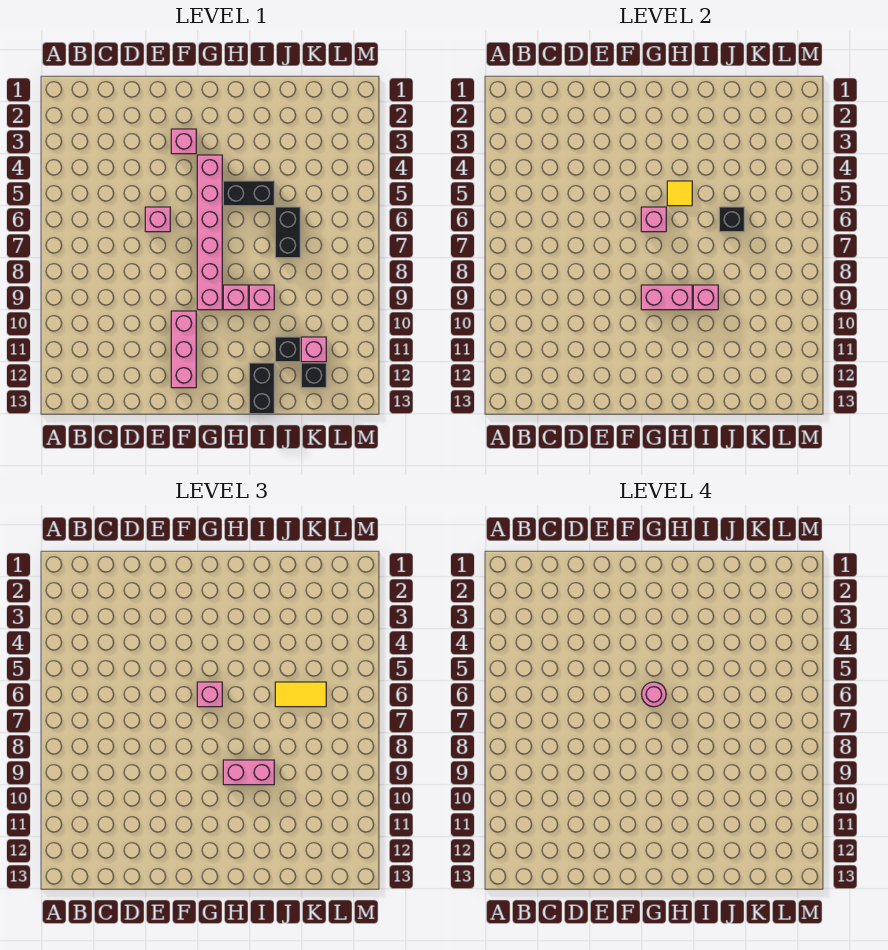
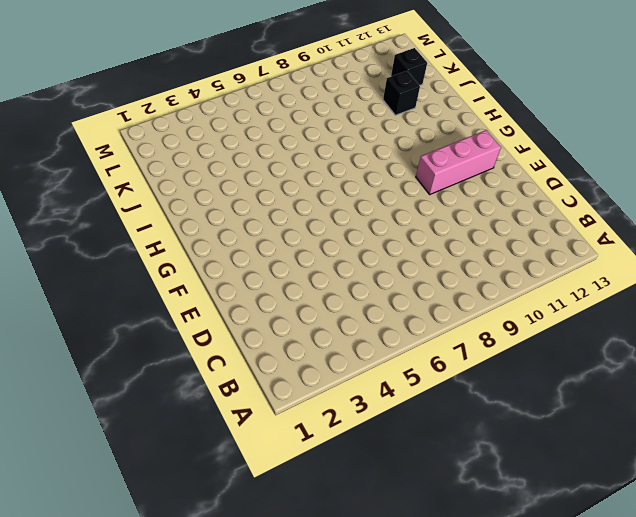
none -> pink 1x1 brick [145,207,170,232]
none -> pink 1x1 brick [171,129,196,154]
none -> pink 1x6 brick [197,155,222,310]

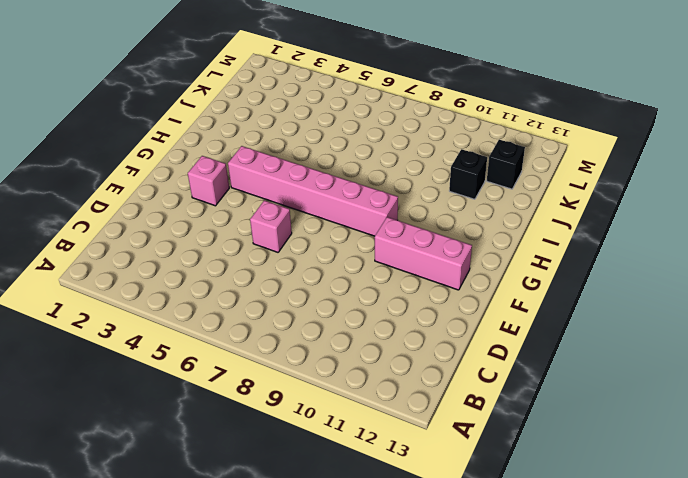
none -> black 1x2 brick [223,181,274,206]
none -> pink 1x1 brick [223,285,248,310]
none -> pink 1x1 brick [249,285,274,310]

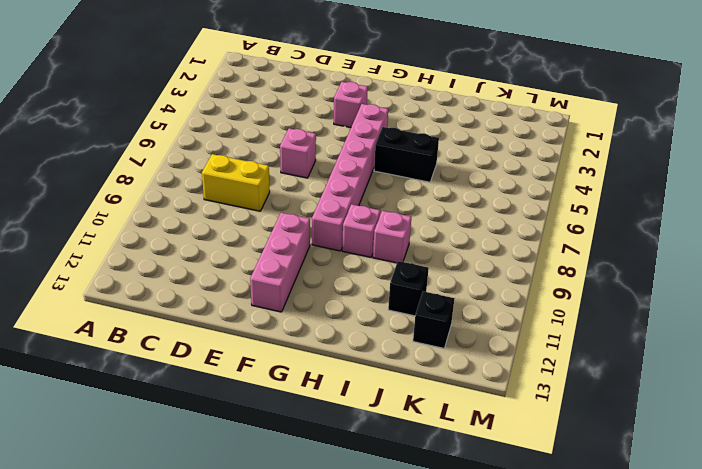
yellow 1x2 brick [202,154,270,211] -> none
none -> black 1x2 brick [249,363,274,414]
none -> black 1x2 brick [275,207,300,258]
none -> pink 1x1 brick [301,337,326,362]

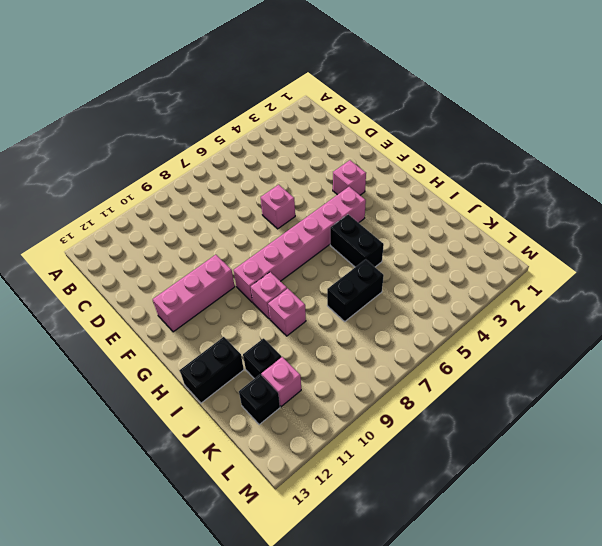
none -> pink 1x1 brick [641,207,666,232]
none -> pink 1x2 brick [641,285,692,310]
none -> yellow 1x1 tile [667,181,692,206]

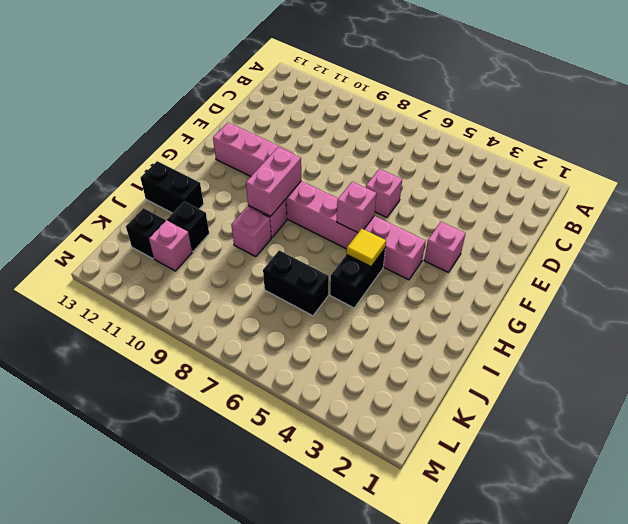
none -> pink 1x1 brick [693,285,718,310]
none -> black 1x1 brick [719,207,744,232]
none -> pink 1x1 brick [197,682,222,707]

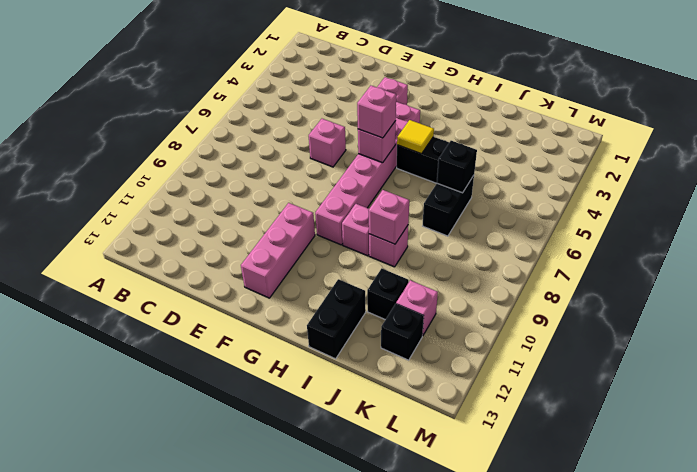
none -> pink 1x2 brick [641,285,692,310]
none -> pink 1x2 brick [223,760,274,785]
none -> yellow 1x2 tile [275,682,326,707]

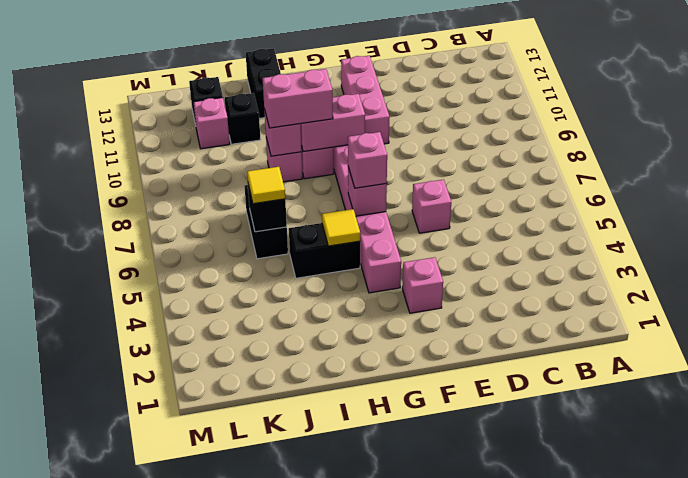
yellow 1x1 tile [247,167,285,204] -> yellow 1x2 tile [275,682,326,707]
none -> pink 1x1 round brick [642,682,666,707]

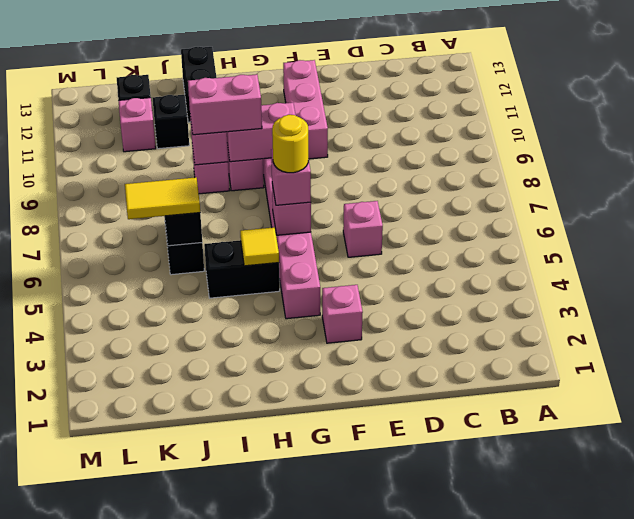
yellow 1x1 round brick [272,115,308,173] -> pink 1x1 round brick [642,682,666,707]

